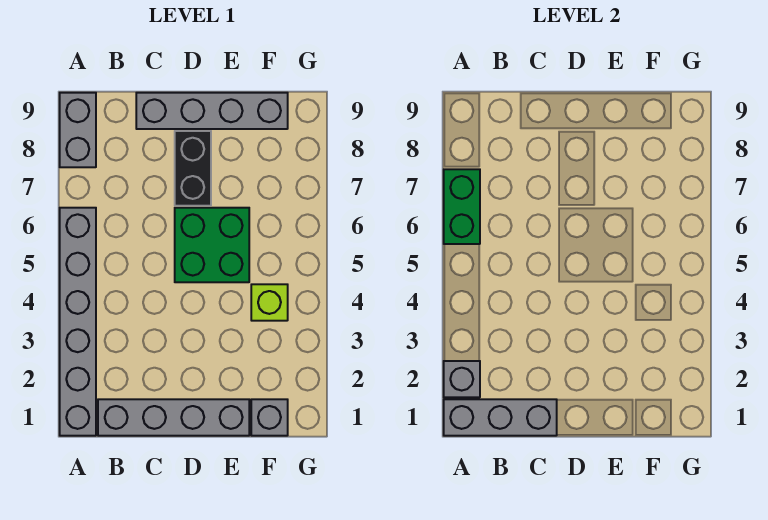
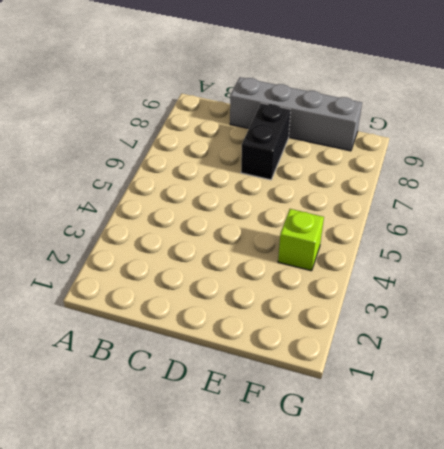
none -> grey 1x6 brick [60,208,96,436]
none -> grey 1x2 brick [60,93,96,167]

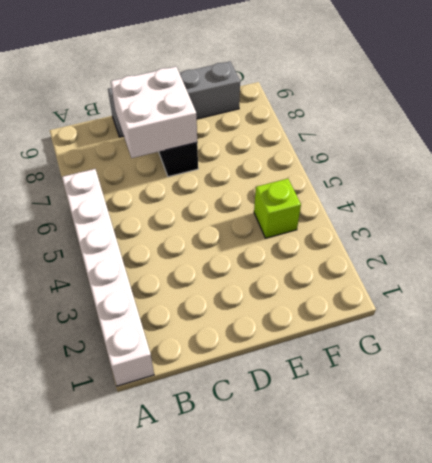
white 1x6 brick [62,169,154,386] -> grey 1x6 brick [60,208,96,436]
white 2x2 brick [111,67,197,158] -> none
none -> grey 1x2 brick [60,93,96,167]
none -> grey 1x4 brick [98,399,249,436]

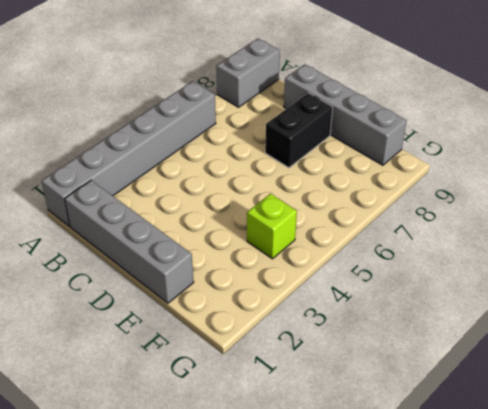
none -> green 2x2 brick [175,208,249,282]
none -> grey 1x1 brick [251,399,288,436]

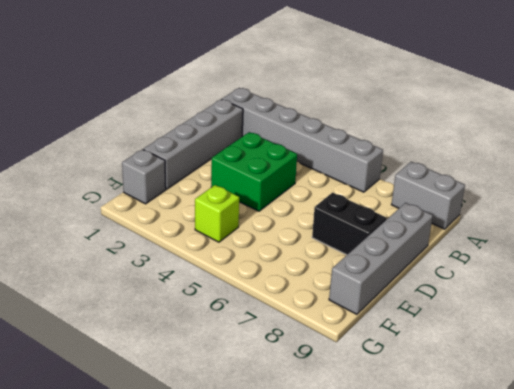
green 2x2 brick [211,132,297,211] -> green 2x2 brick moved to [175,208,249,282]
none -> grey 1x3 brick [444,399,557,436]
none -> grey 1x1 brick [444,361,480,397]

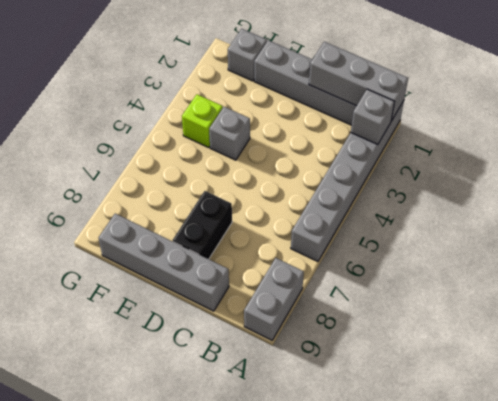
grey 1x1 brick [209,107,250,160] -> none
none -> green 2x2 brick [175,208,249,282]
none -> green 1x2 brick [444,169,480,244]

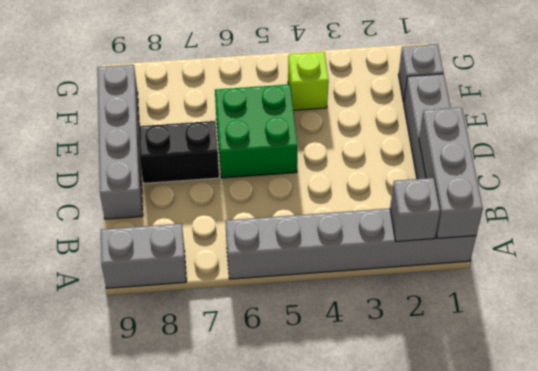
none -> green 1x2 brick [444,169,480,244]

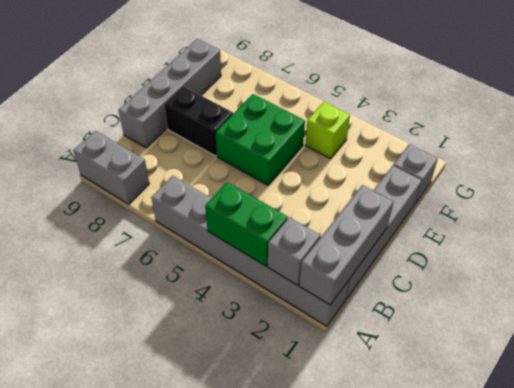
green 1x2 brick [205,182,288,266] -> green 1x2 brick moved to [444,169,480,244]

